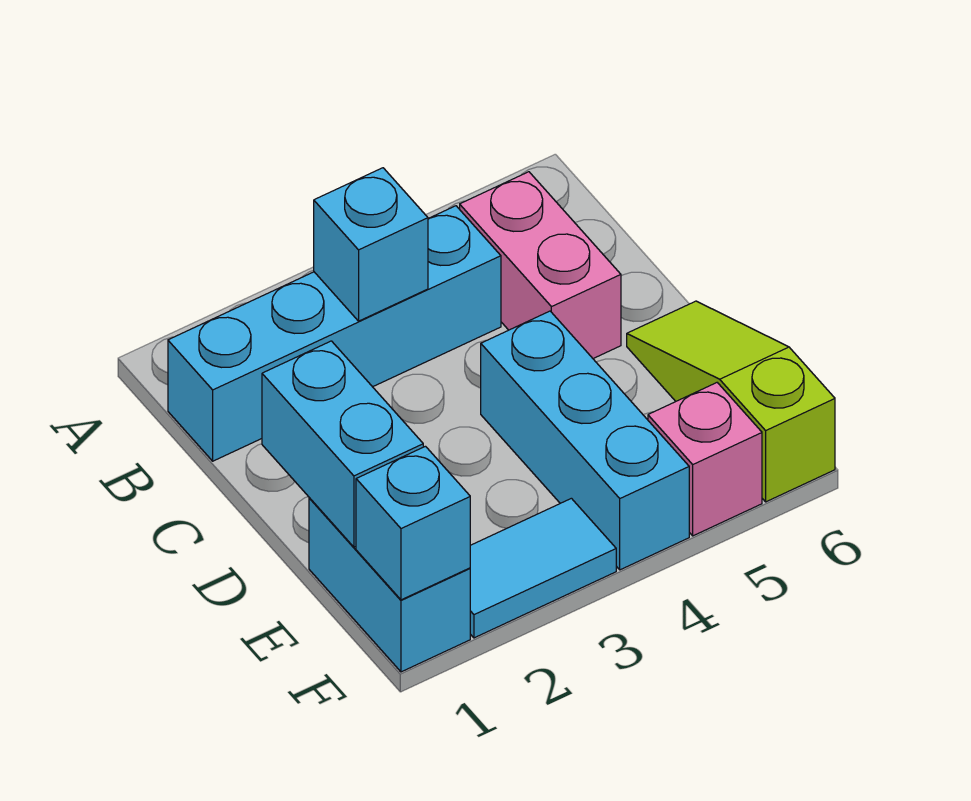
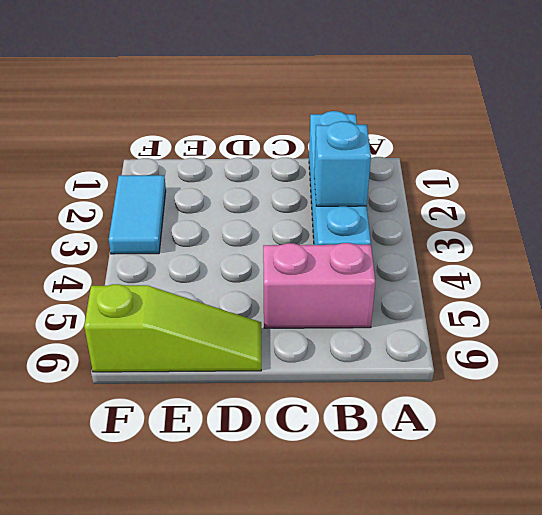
none -> cyan 1x3 brick [481,311,689,570]
none -> cyan 1x2 brick [309,498,470,672]

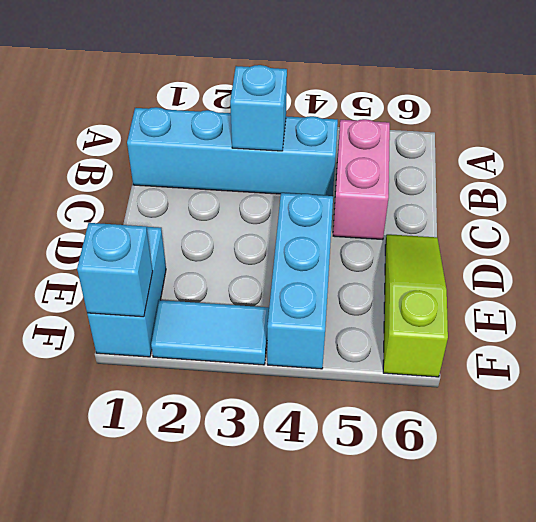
none -> pink 1x1 brick [648,383,762,536]
none -> cyan 1x2 brick [262,341,423,547]

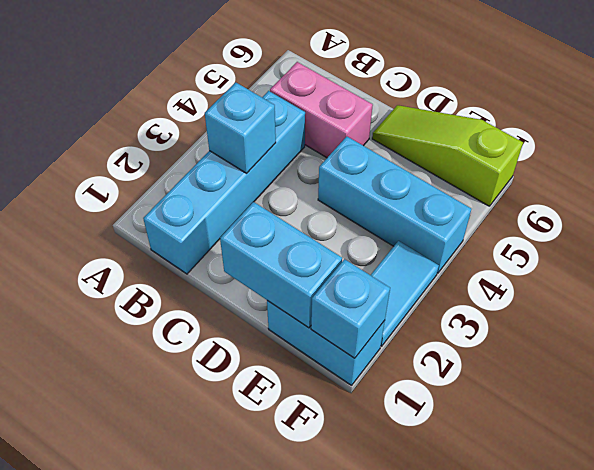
none -> pink 1x1 brick [648,383,762,536]

